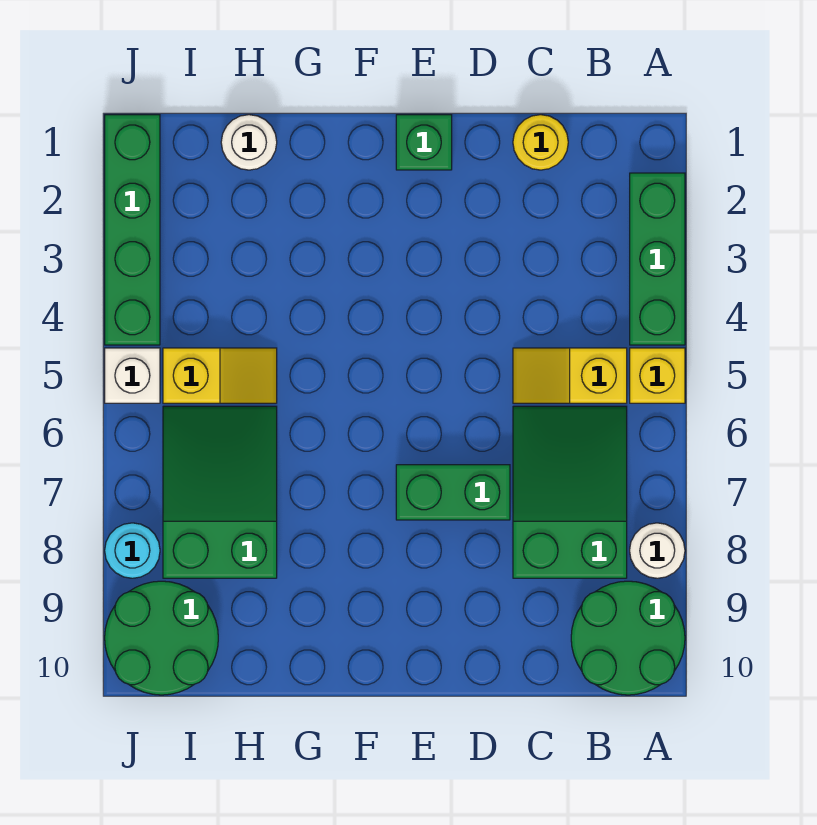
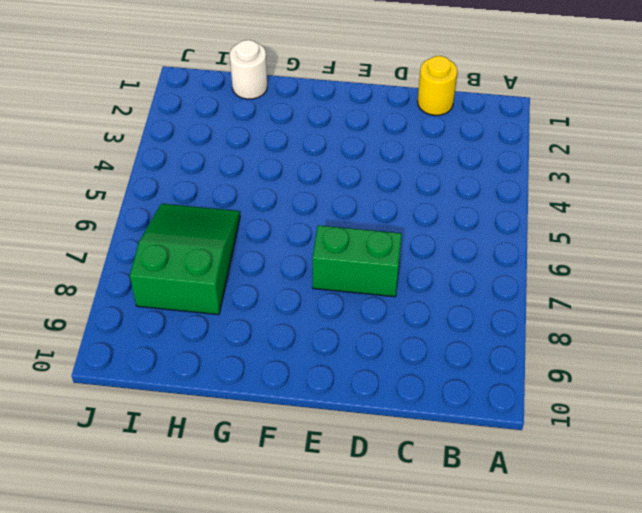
none -> green 1x3 brick [630,173,685,345]
none -> yellow 1x1 brick [630,348,685,403]
none -> white 1x1 round brick [630,523,685,578]

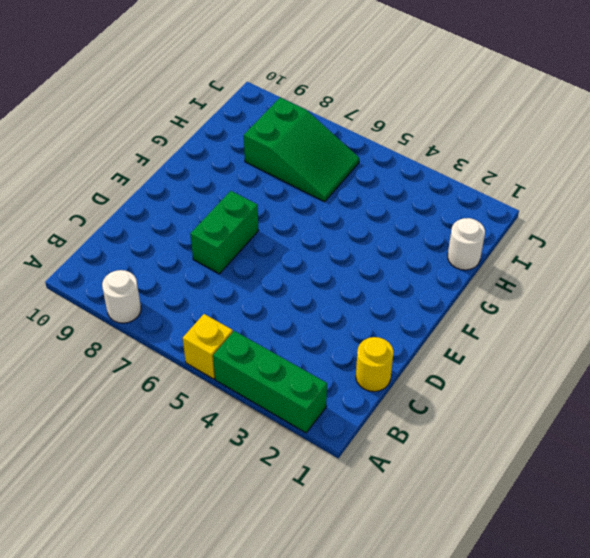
none -> green 2x2 round brick [571,581,685,695]
none -> yellow 1x2 slope [513,348,627,403]
none -> green 2x3 slope [513,406,627,578]

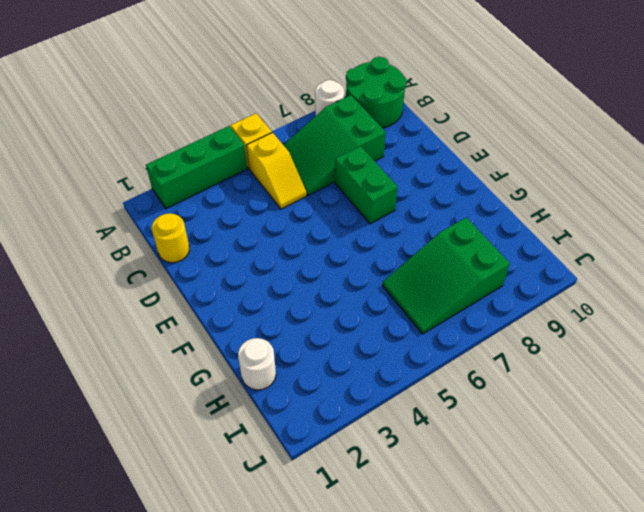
none -> green 1x1 brick [396,115,452,170]
none -> yellow 1x2 slope [163,348,277,403]
none -> green 2x2 round brick [105,581,218,695]

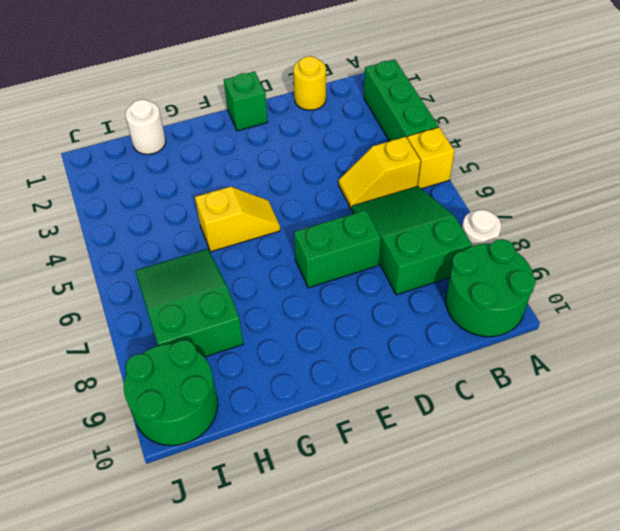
yellow 1x2 slope [195,187,280,252] -> yellow 1x2 slope moved to [163,348,277,403]
none -> green 1x4 brick [105,115,160,345]
none -> white 1x1 brick [105,348,160,403]
none -> cyan 1x1 round brick [105,523,160,578]

